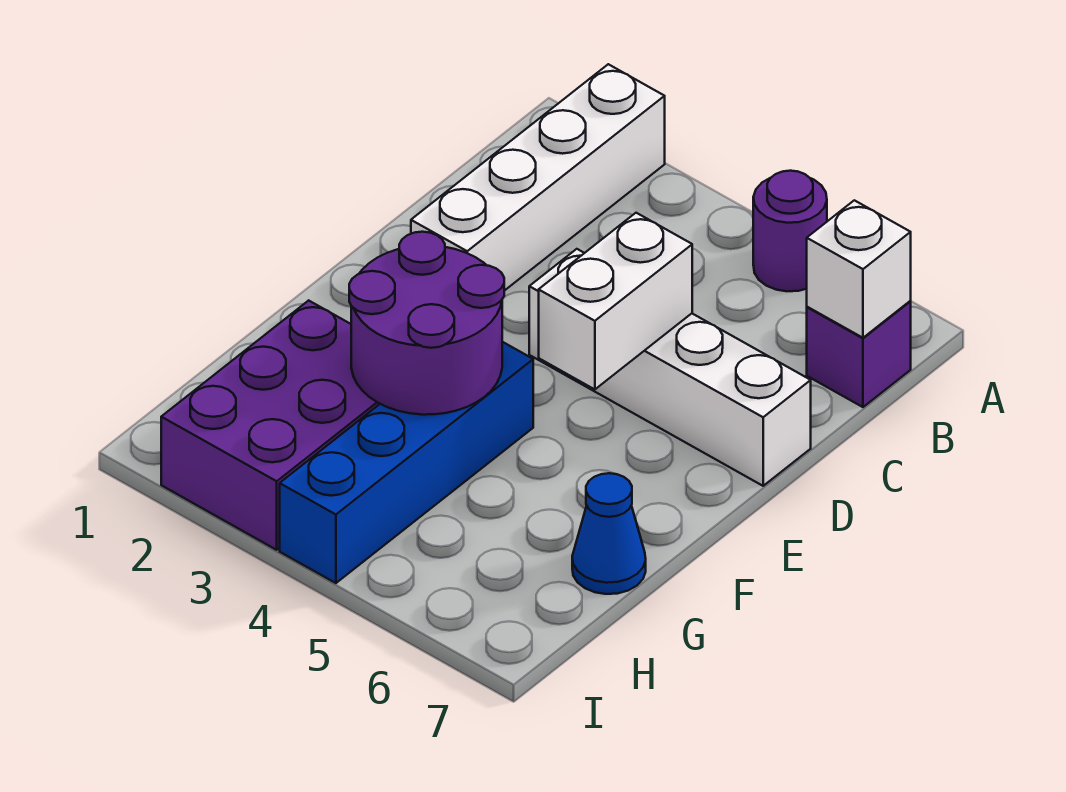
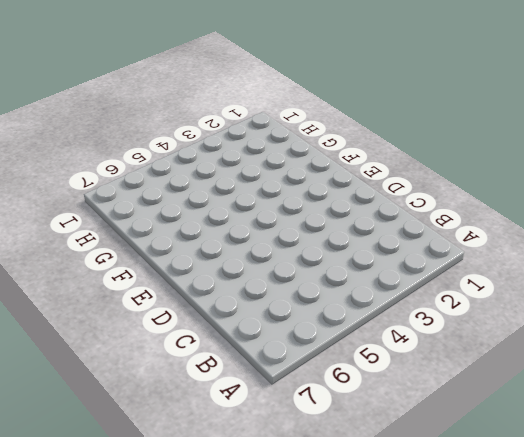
none -> white 1x4 brick [411,64,665,291]
none -> purple 1x1 round brick [753,171,827,291]

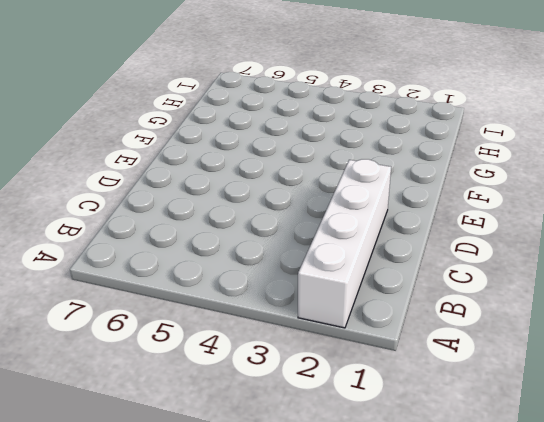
none -> purple 1x1 round brick [753,171,827,291]
none -> purple 1x1 brick [807,301,911,407]

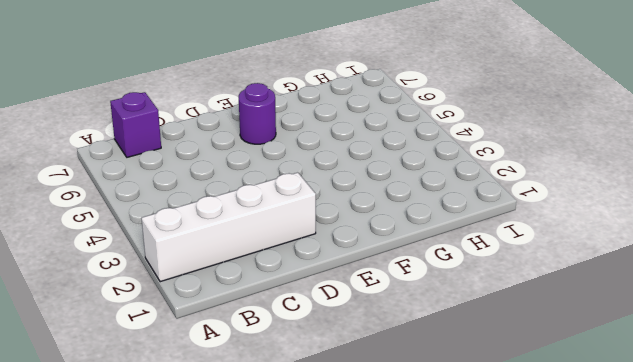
purple 1x1 round brick [239,83,276,144] -> purple 1x1 round brick moved to [753,171,827,291]
none -> white 1x4 brick [529,249,811,486]
none -> blue 1x4 brick [280,342,533,583]

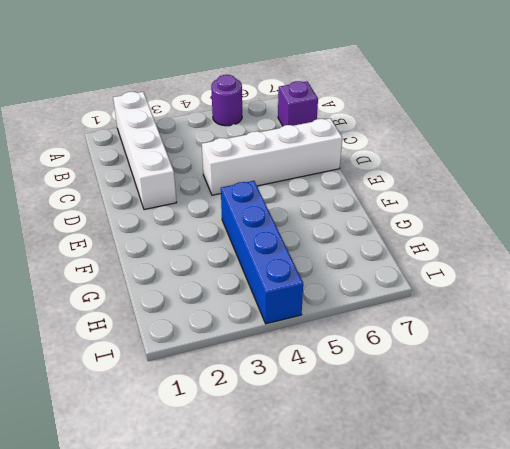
none -> purple 2x3 brick [161,300,380,550]
none -> blue 1x1 cone [572,473,646,594]

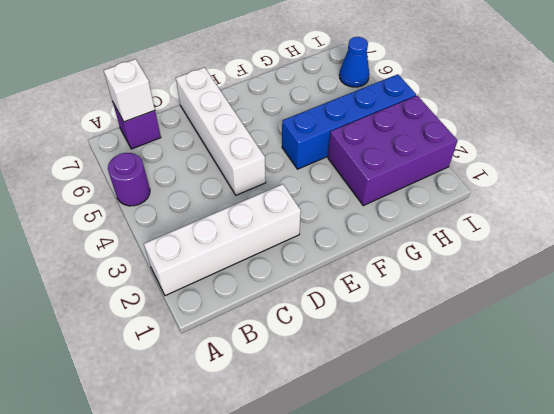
blue 1x1 cone [339,37,369,87] -> blue 1x1 cone moved to [572,473,646,594]
none -> white 1x2 brick [539,213,692,389]
none -> purple 2x2 round brick [349,232,504,415]

